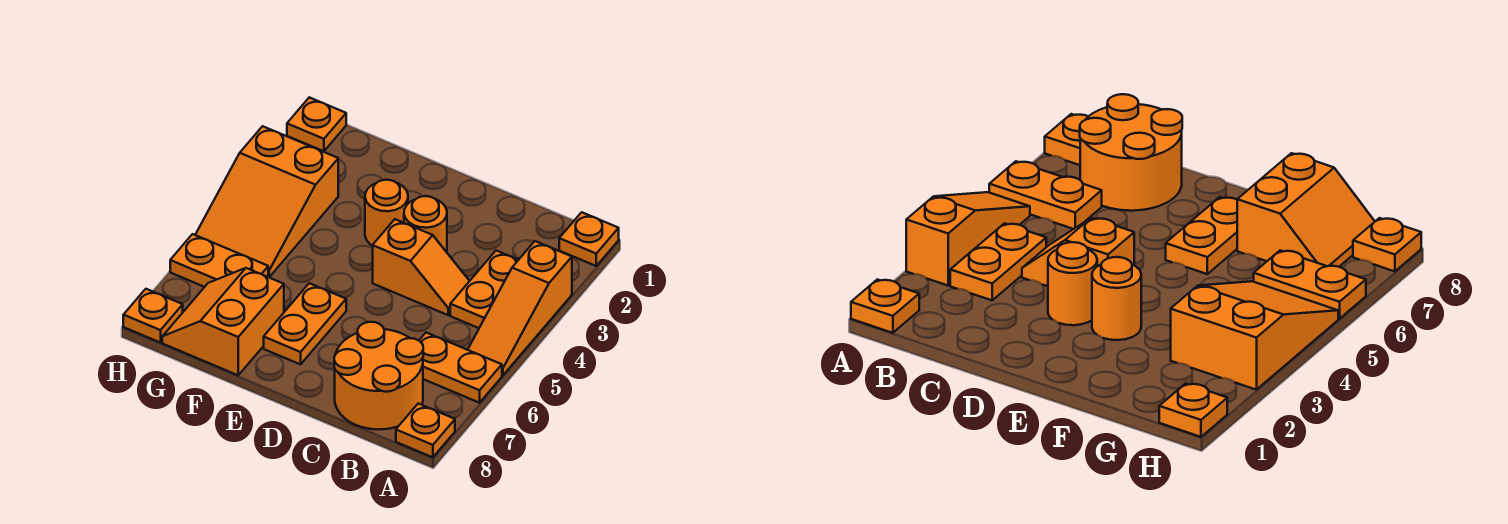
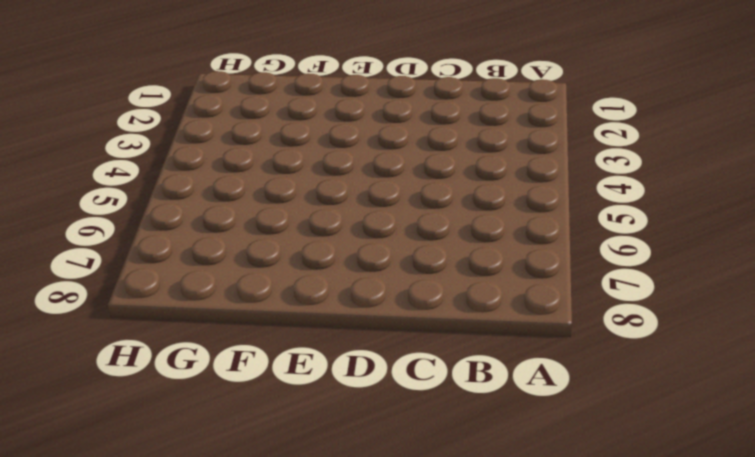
none -> orange 1x1 plate [559,212,619,266]
none -> orange 1x3 slope [468,241,572,375]
none -> orange 1x2 plate [419,333,502,403]

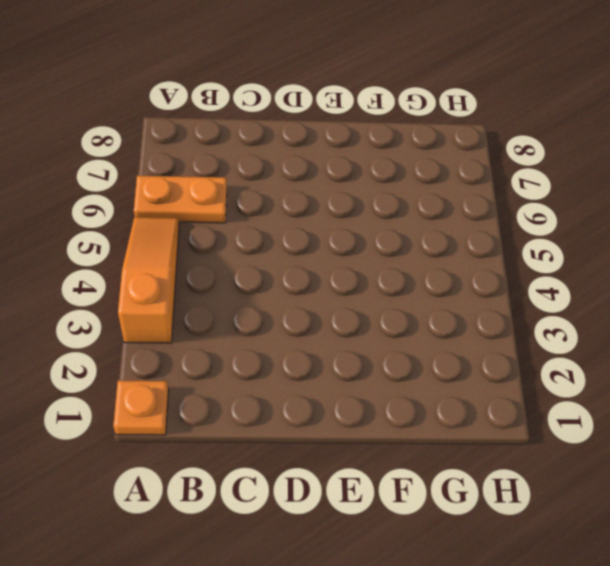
none -> orange 1x1 plate [396,404,455,457]
none -> orange 1x2 plate [450,251,518,328]
none -> orange 2x2 round brick [334,322,423,430]

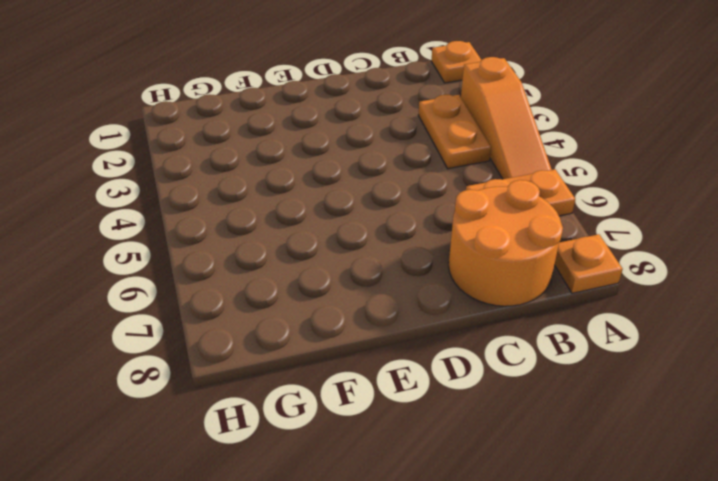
none -> orange 1x2 slope [373,219,469,315]
none -> orange 1x1 round brick [404,196,447,252]
none -> orange 1x1 round brick [365,180,408,246]

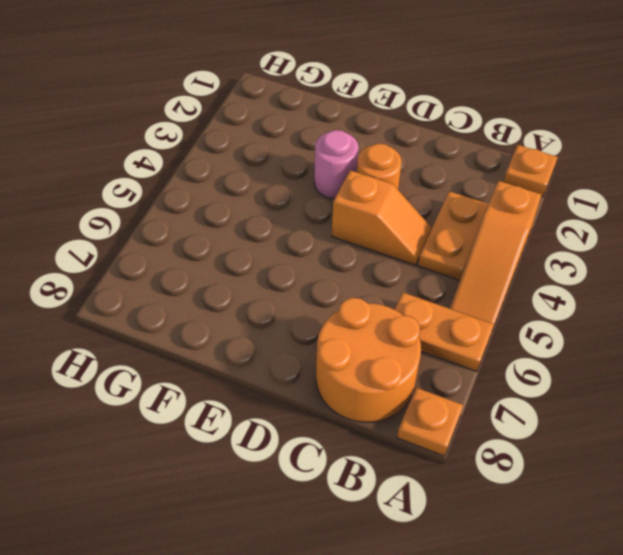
pink 1x1 round brick [314,130,359,199] -> orange 1x1 round brick [365,180,408,246]
none -> orange 1x2 plate [264,283,346,364]
none -> orange 2x2 slope [162,268,284,375]
none -> orange 2x3 slope [195,126,338,277]

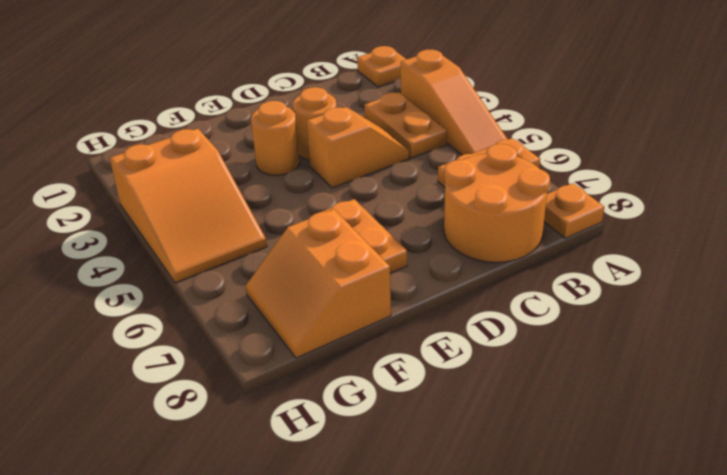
none -> orange 1x2 plate [170,234,268,287]
none -> orange 1x1 plate [287,97,346,151]
none -> orange 1x1 plate [123,289,183,343]

